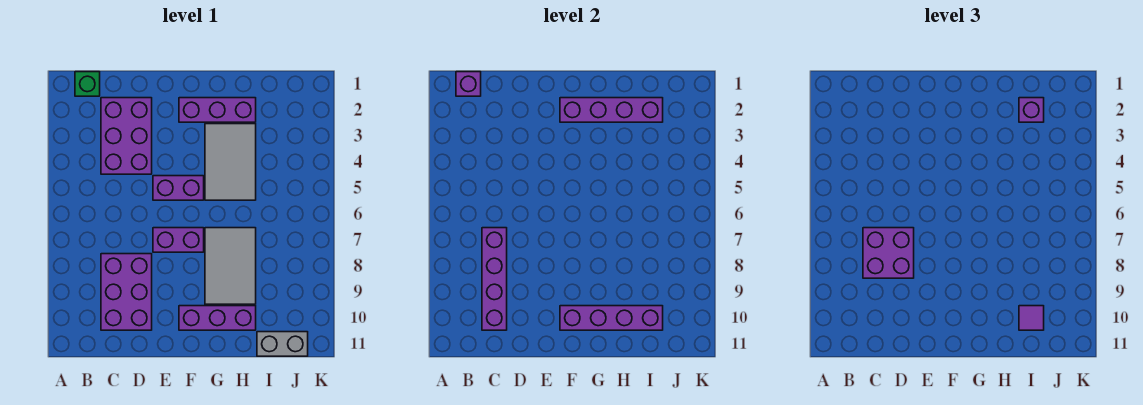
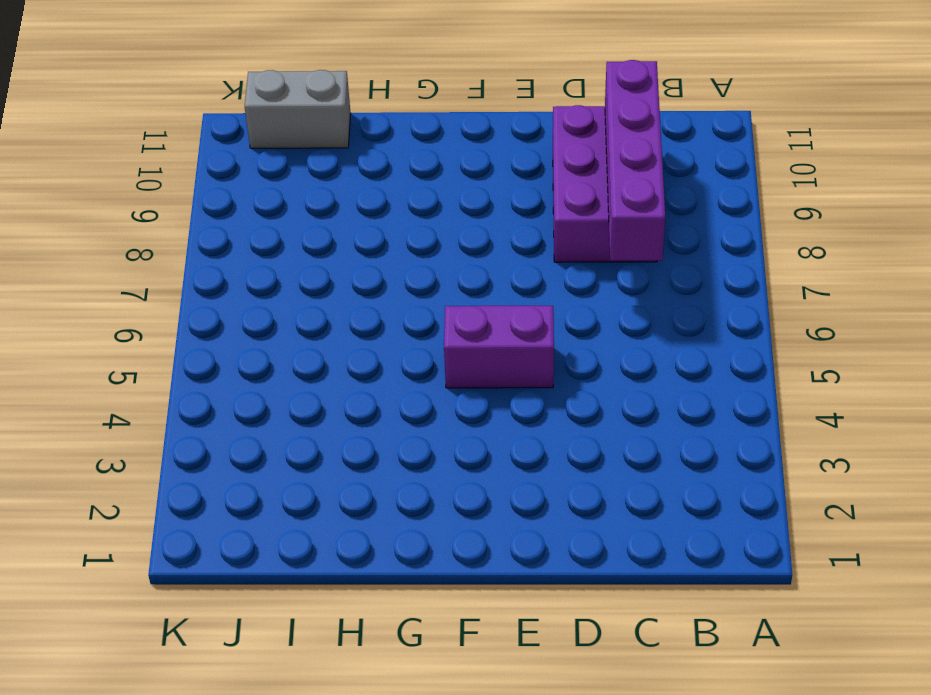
none -> green 1x1 brick [75,72,100,96]
none -> purple 2x3 brick [101,98,152,174]
none -> purple 1x2 brick [153,228,204,252]

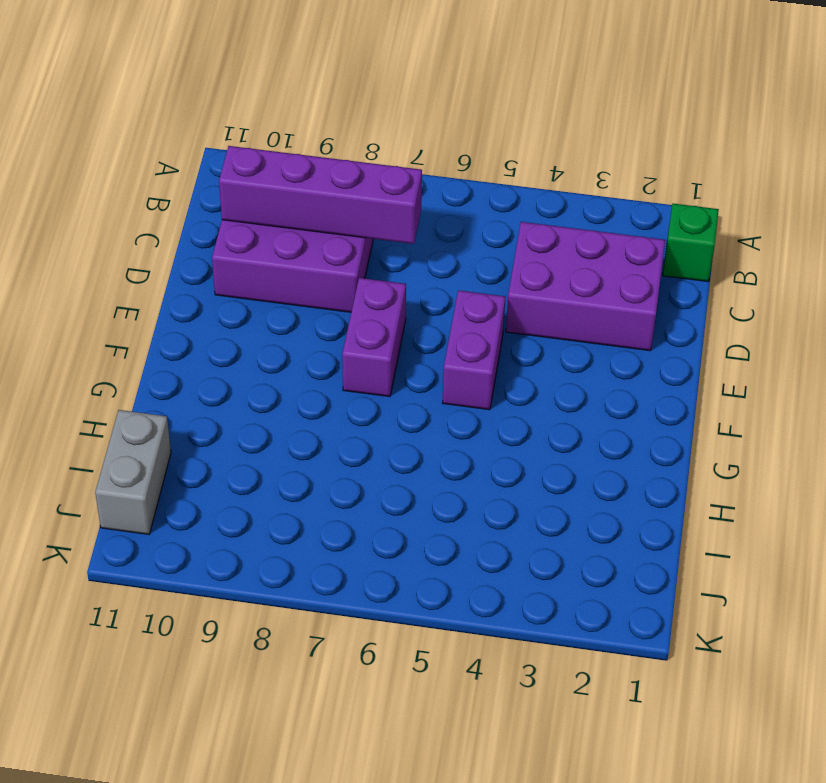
none -> purple 1x3 brick [179,98,256,122]
none -> purple 1x3 brick [179,306,256,330]
none -> grey 2x3 tile [205,124,256,200]

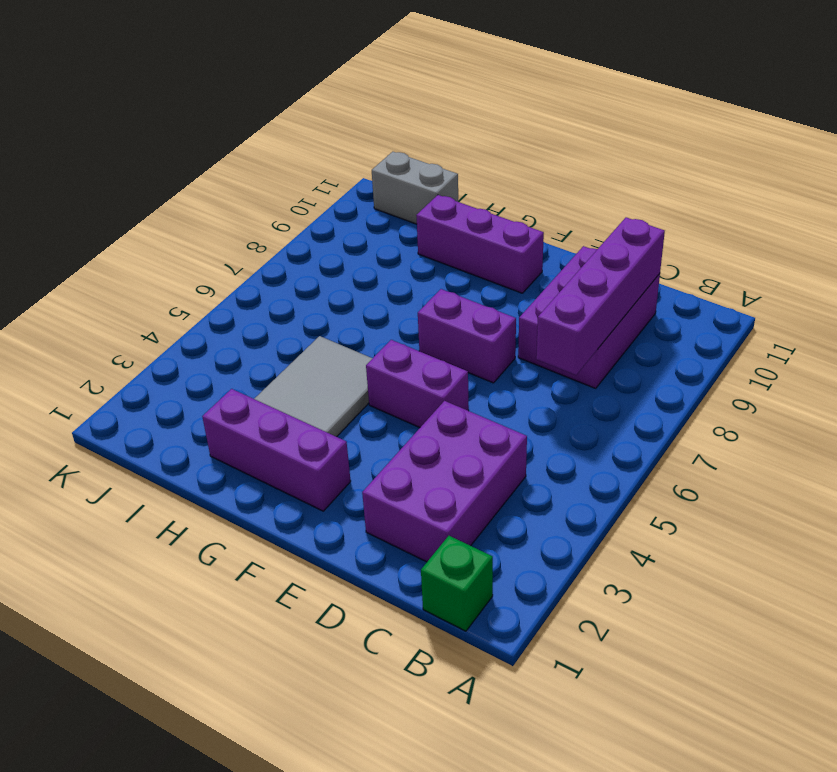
none -> grey 2x3 tile [205,228,256,304]
none -> purple 1x1 brick [456,72,481,96]
none -> purple 1x4 brick [560,98,663,122]

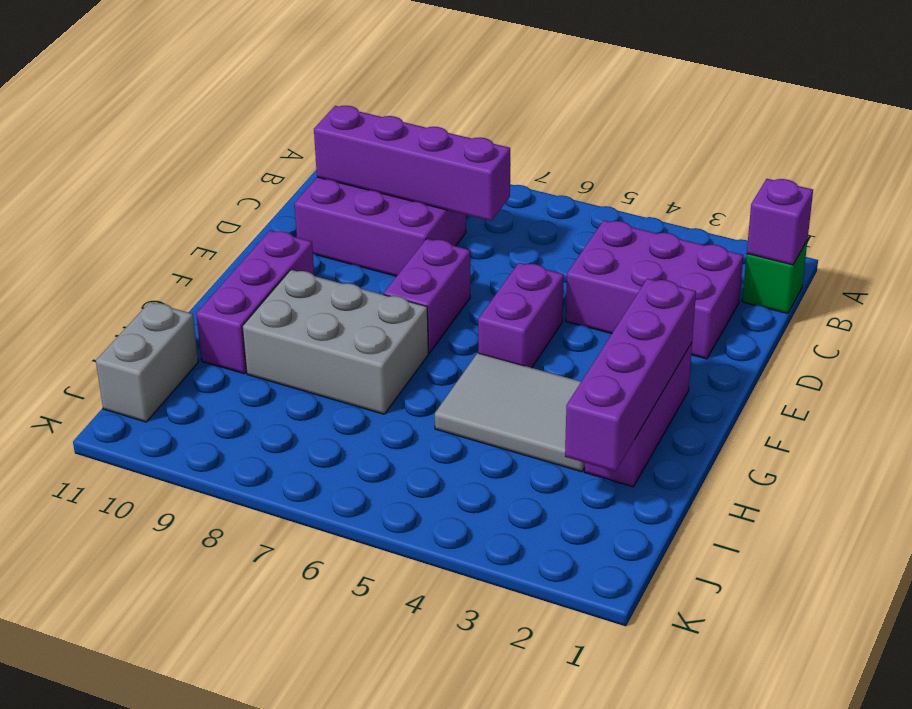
grey 2x3 brick [242,270,428,414] -> grey 2x3 tile [205,228,256,304]
none -> purple 1x4 brick [560,306,663,330]
none -> purple 2x2 brick [863,228,914,278]
none -> purple 1x1 brick [1019,98,1044,122]

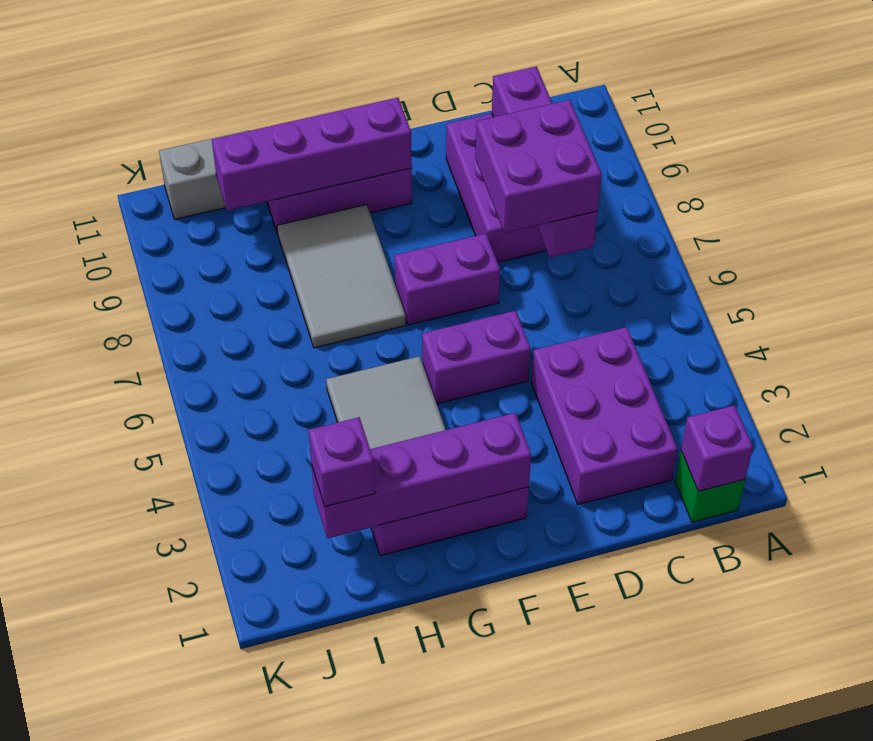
none -> purple 1x1 tile [1019,306,1044,330]

